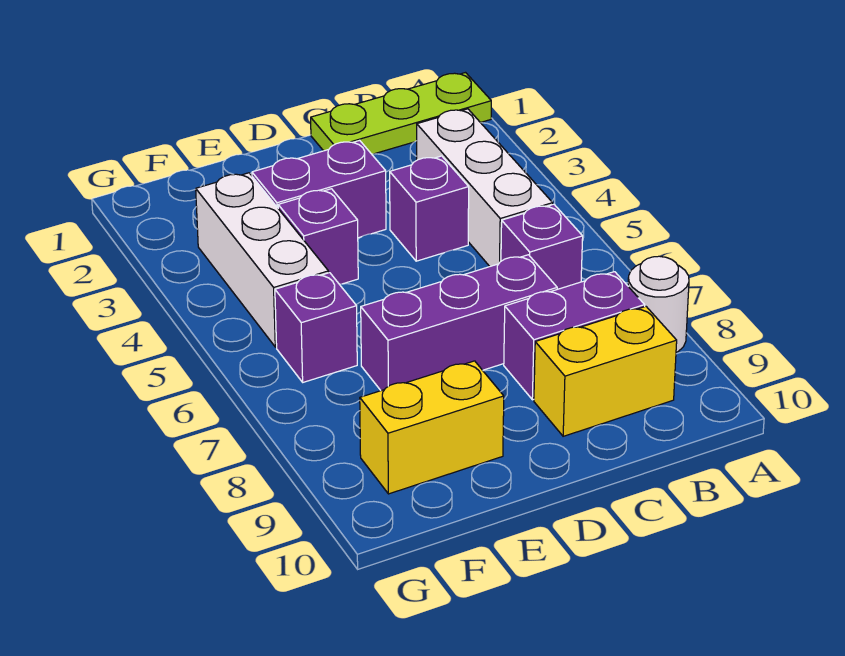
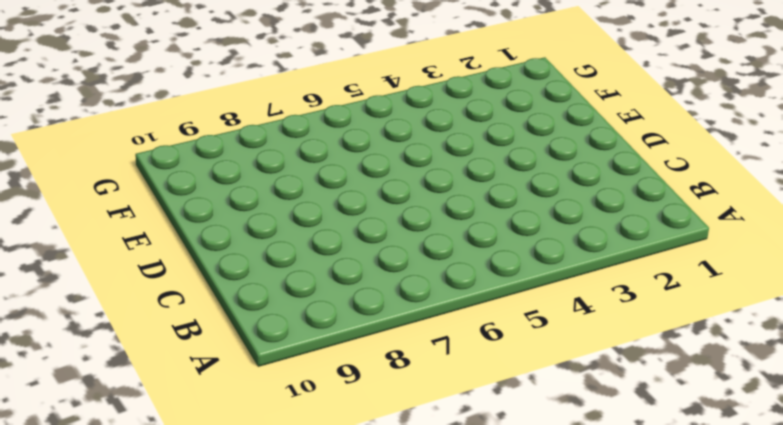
none -> lime 1x3 plate [311,73,491,154]
none -> white 1x1 round brick [628,256,689,352]
none -> white 1x3 brick [417,109,553,266]

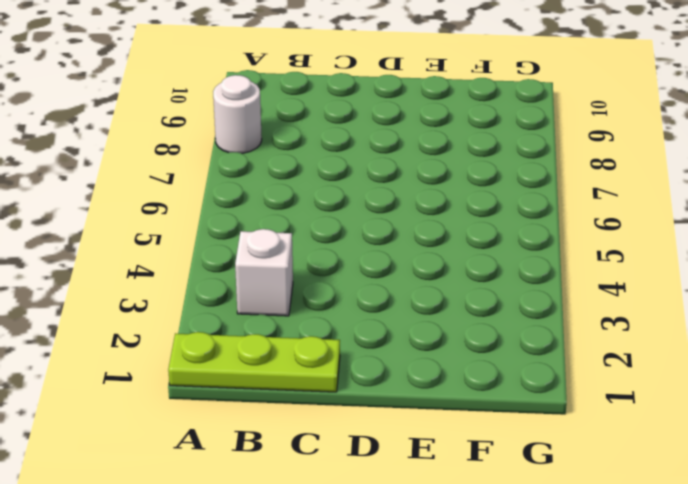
white 1x1 brick [235,229,293,316] -> white 1x3 brick [417,109,553,266]
none -> purple 1x1 brick [501,204,583,289]
none -> purple 1x2 brick [504,272,645,400]
none -> yellow 1x2 brick [534,306,677,436]

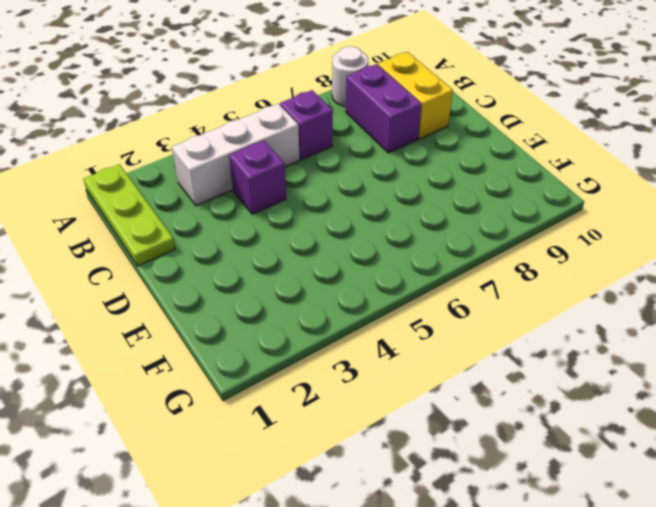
none -> purple 1x3 brick [361,255,557,391]
none -> purple 1x2 brick [252,140,386,238]
none -> purple 1x1 brick [278,189,358,284]

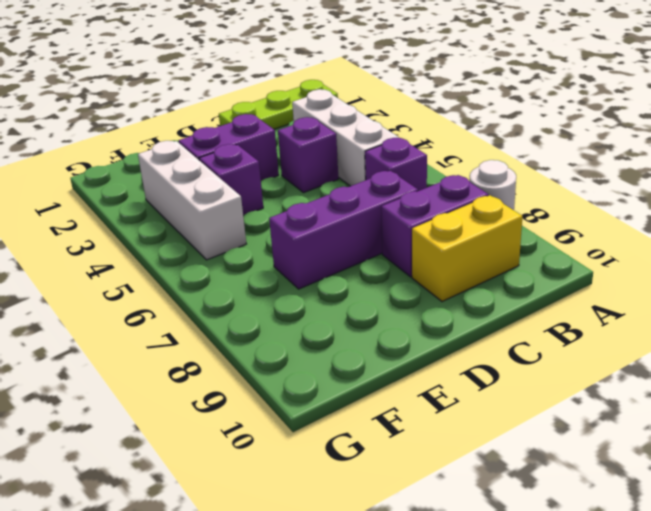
none -> yellow 1x2 brick [360,361,504,494]
none -> purple 1x1 brick [275,273,357,382]

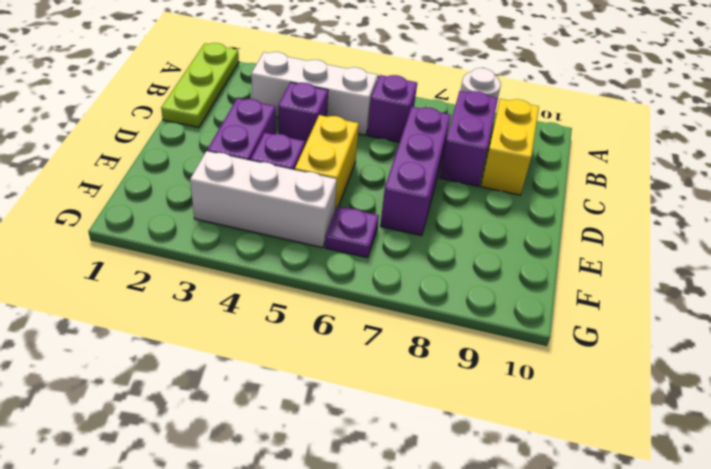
yellow 1x2 brick [295,115,359,210] -> yellow 1x2 brick moved to [360,361,504,494]
purple 1x1 plate [325,206,379,258] -> purple 1x1 brick [275,273,357,382]

